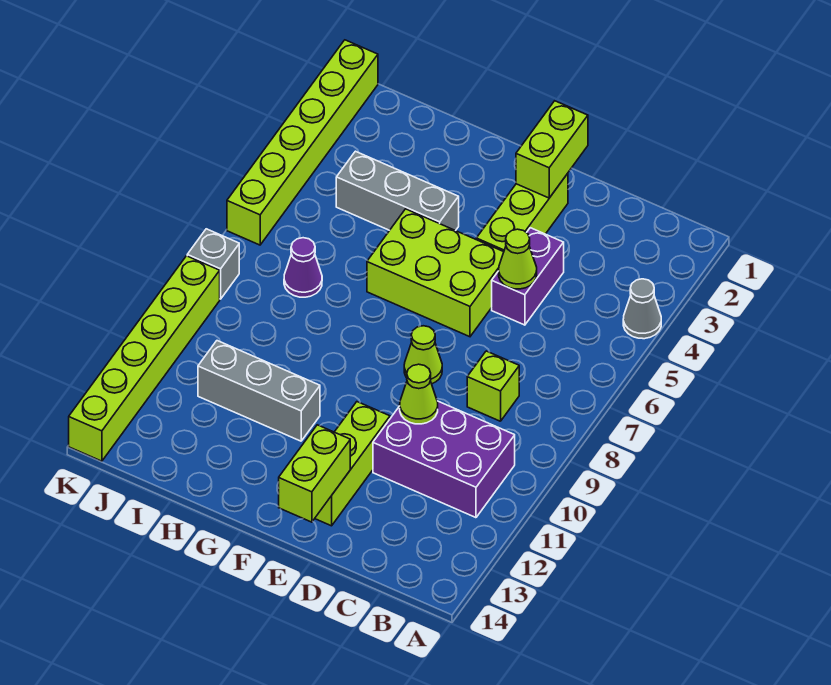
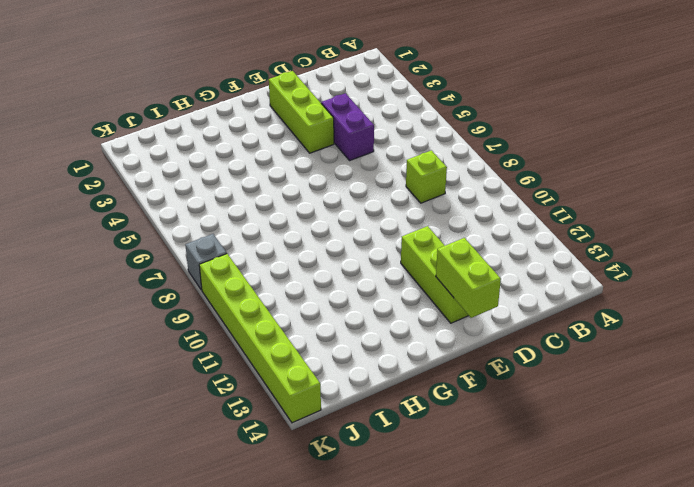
none -> grey 1x1 cone [623,279,661,339]
none -> purple 2x3 brick [373,401,515,518]
none -> lime 2x3 brick [367,209,504,337]

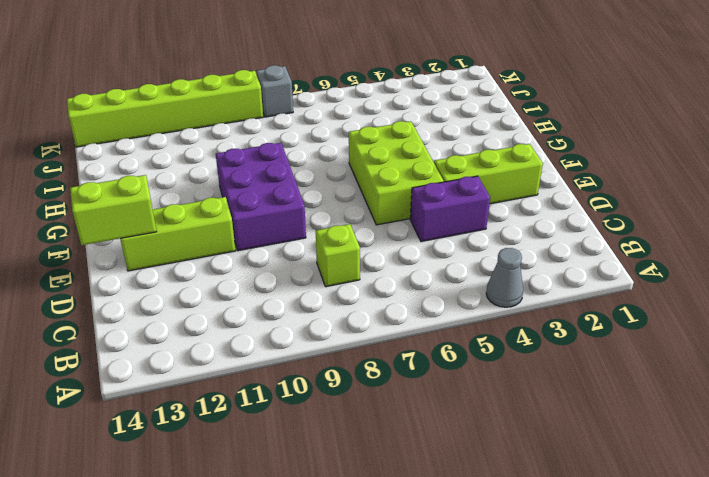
purple 2x3 brick [216,143,306,251] -> purple 2x3 brick moved to [373,401,515,518]
none -> lime 1x1 cone [404,326,442,384]
none -> grey 1x3 brick [336,151,459,231]
none -> grey 1x3 brick [198,341,320,441]

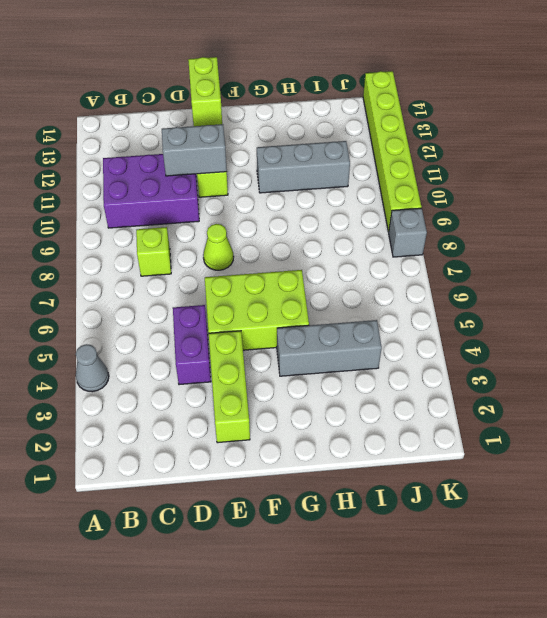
grey 1x2 brick [162,124,227,176] -> none
none -> purple 1x1 cone [284,238,322,297]
none -> lime 1x6 brick [227,40,378,245]
none -> lime 1x1 cone [499,229,537,289]

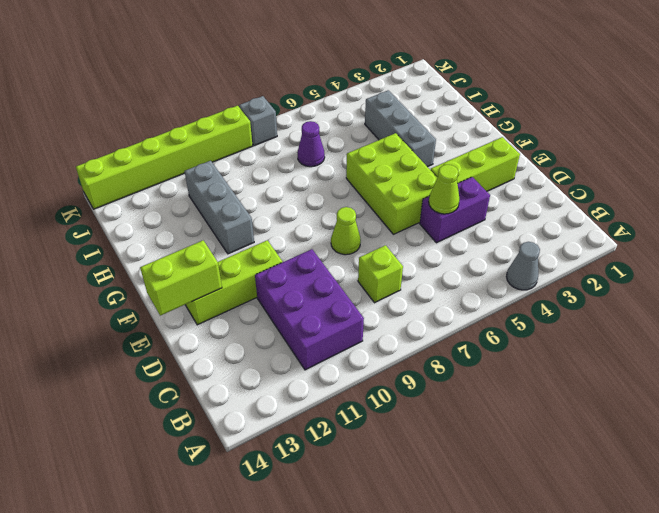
none -> lime 1x6 brick [227,40,378,245]
none -> lime 1x1 cone [400,364,438,424]
none -> lime 1x2 brick [516,101,588,198]

